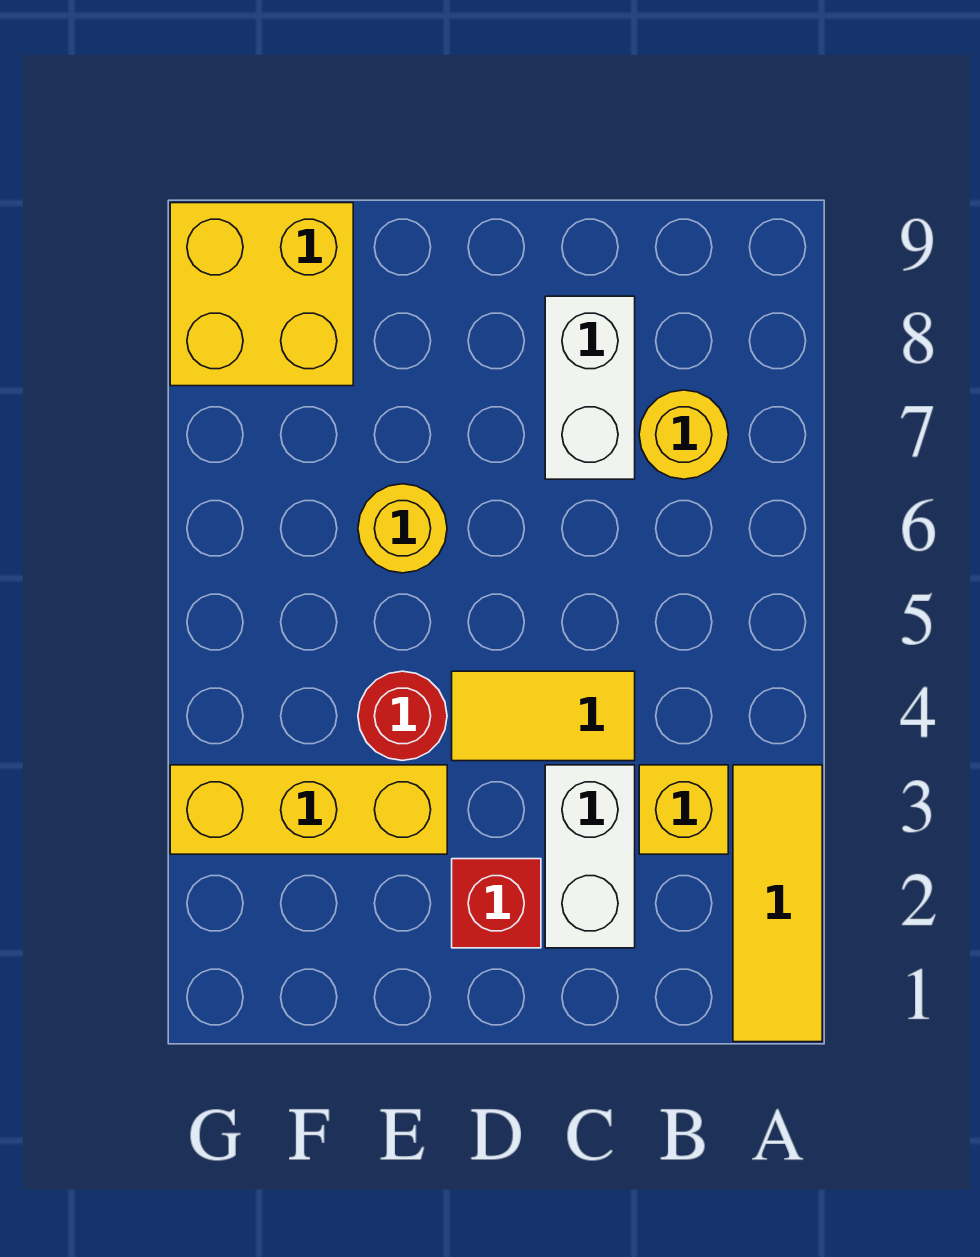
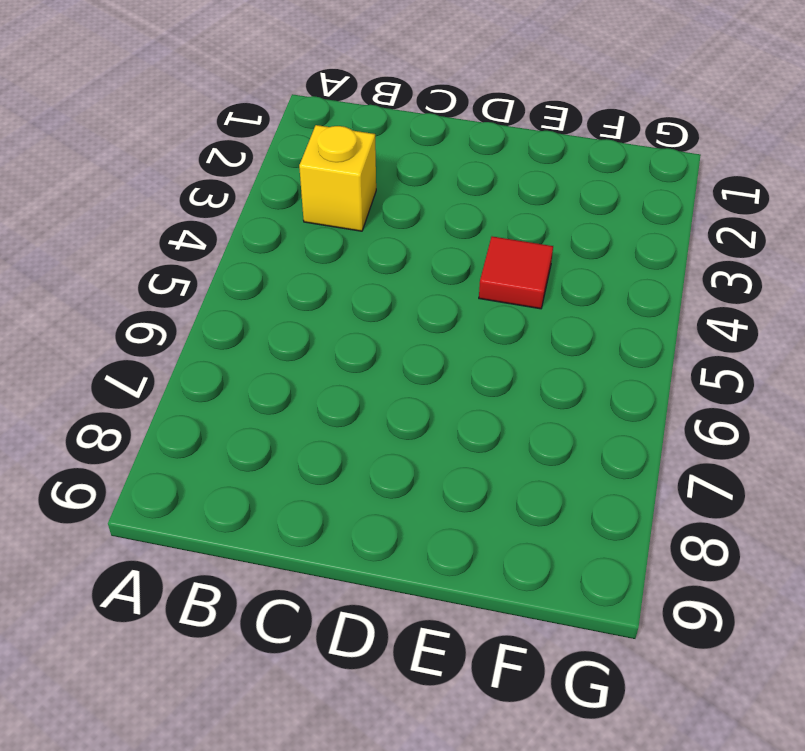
red 1x1 tile [479,236,553,309] -> red 1x1 round brick [358,671,447,761]
none -> yellow 1x3 tile [733,765,822,1042]
none -> yellow 1x1 round brick [639,390,728,479]

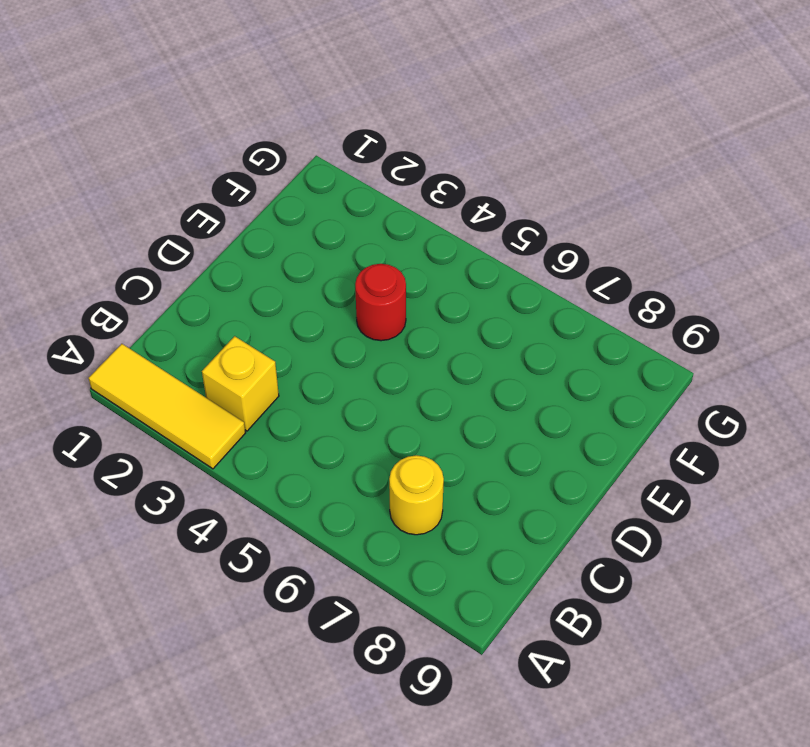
none -> white 1x2 brick [545,765,635,948]
none -> yellow 1x2 tile [452,671,635,761]

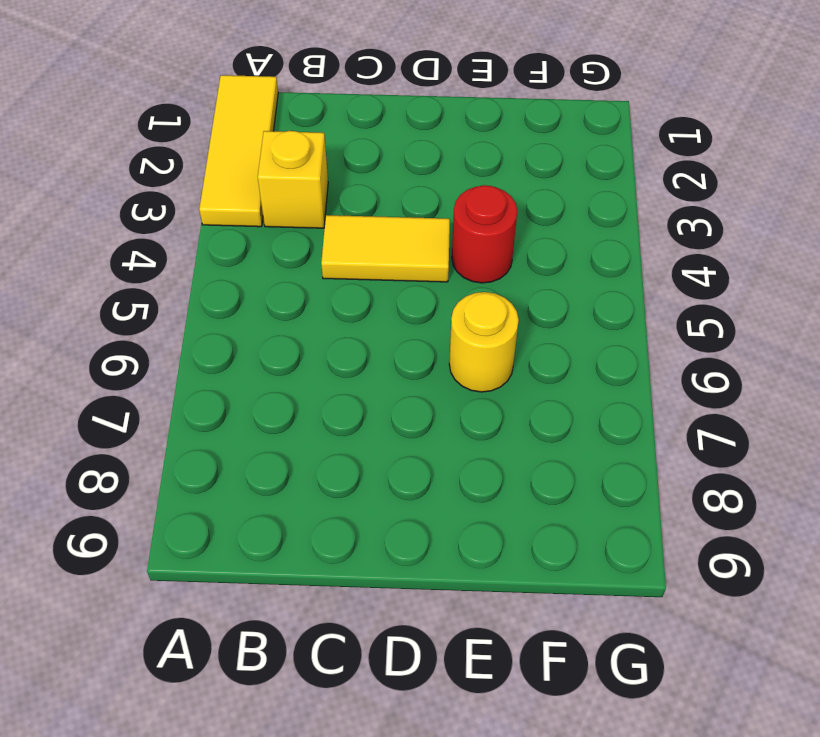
none -> yellow 1x1 round brick [639,390,728,479]
none -> white 1x2 brick [545,765,635,948]

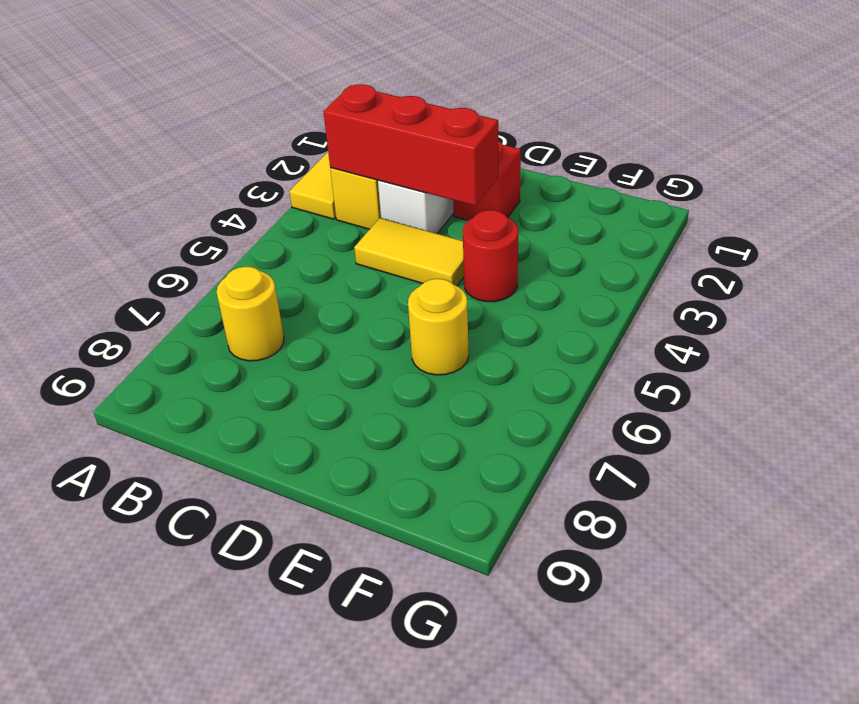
red 1x3 brick [323,84,498,206] -> none
none -> white 1x2 brick [545,296,635,479]
none -> yellow 1x3 brick [170,765,447,854]

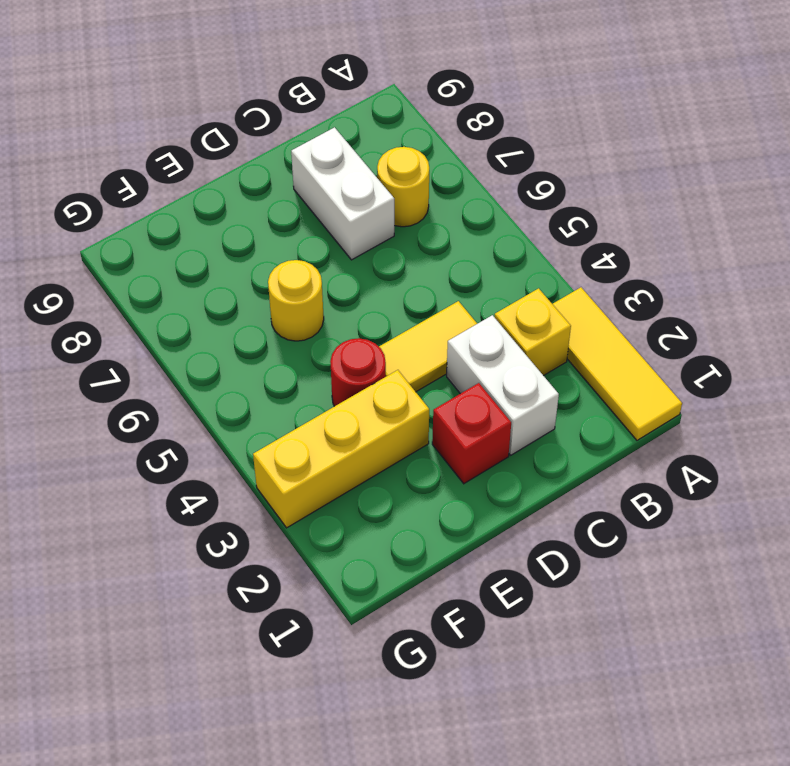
none -> yellow 2x2 brick [170,203,353,386]

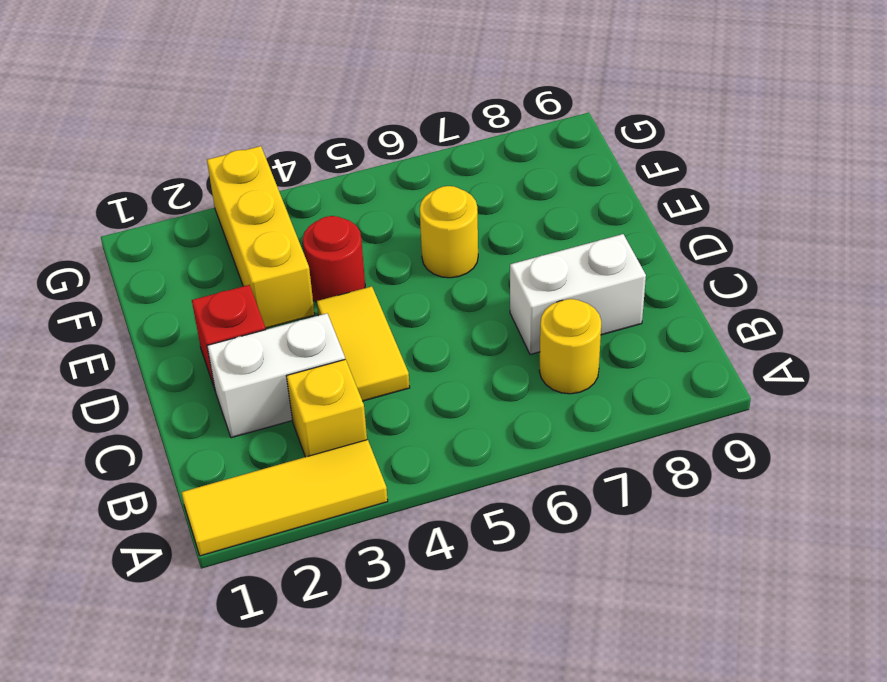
none -> yellow 2x2 brick [170,203,353,386]

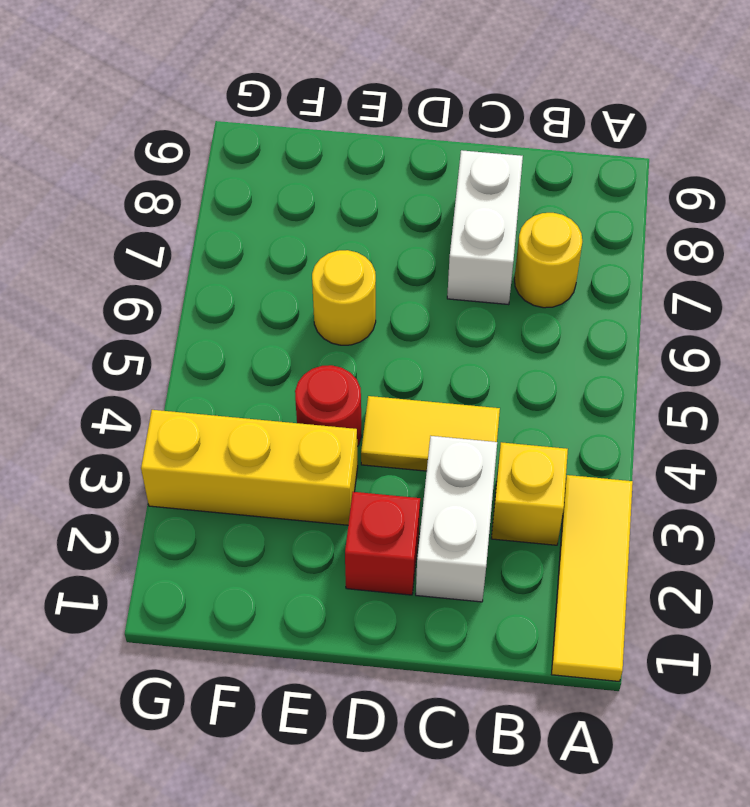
none -> yellow 2x2 brick [170,203,353,386]

